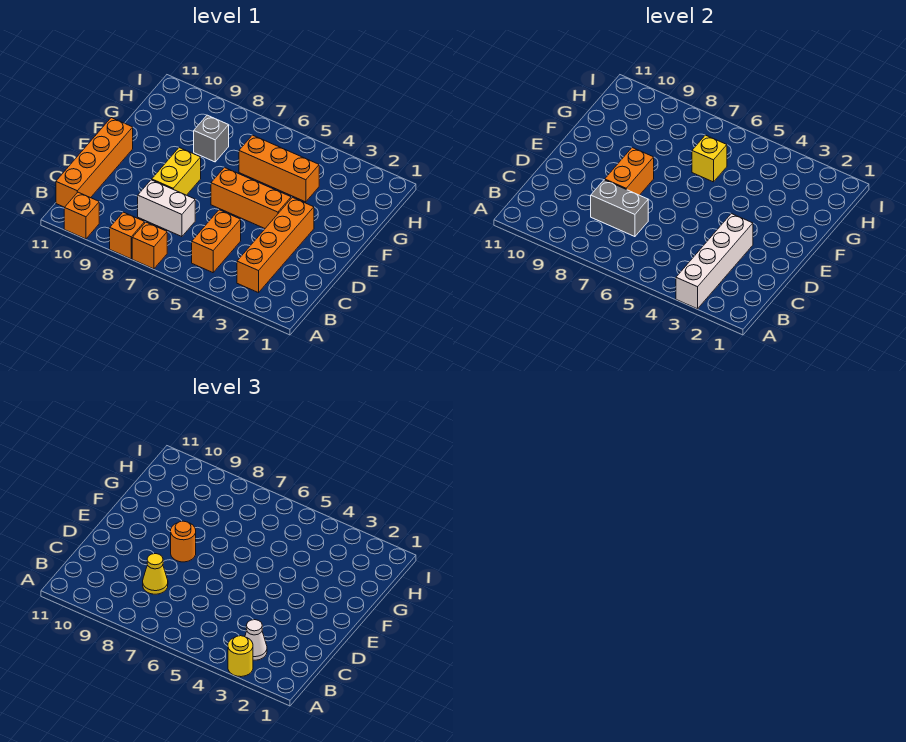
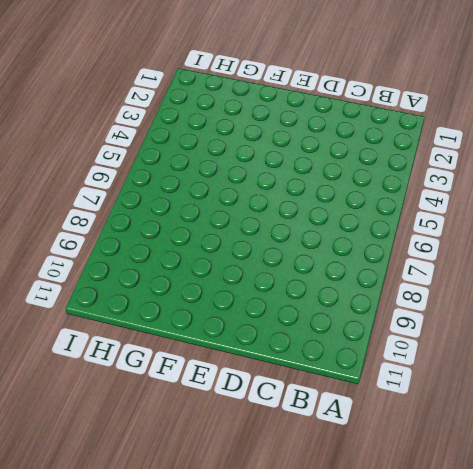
none -> orange 1x1 brick [132,222,167,269]
none -> orange 1x1 brick [110,212,145,259]
none -> orange 1x1 brick [64,192,99,239]

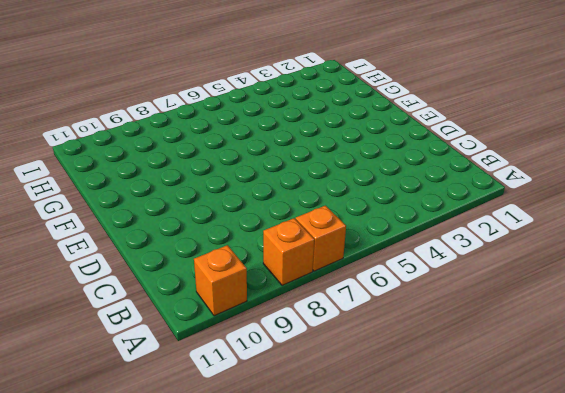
none -> orange 1x4 brick [237,197,314,293]
none -> orange 1x2 brick [192,210,241,273]
none -> orange 1x4 brick [56,118,133,207]

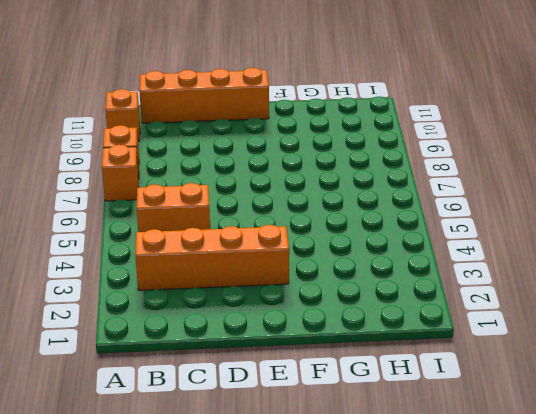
none -> white 1x2 brick [138,180,195,237]
none -> yellow 1x2 brick [152,148,201,195]
none -> orange 1x3 brick [211,167,291,228]

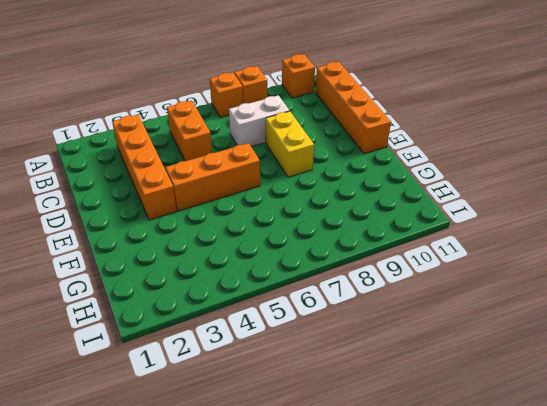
none -> orange 1x3 brick [239,135,319,202]
none -> grey 1x1 brick [194,115,229,162]
none -> white 1x4 brick [676,214,753,309]

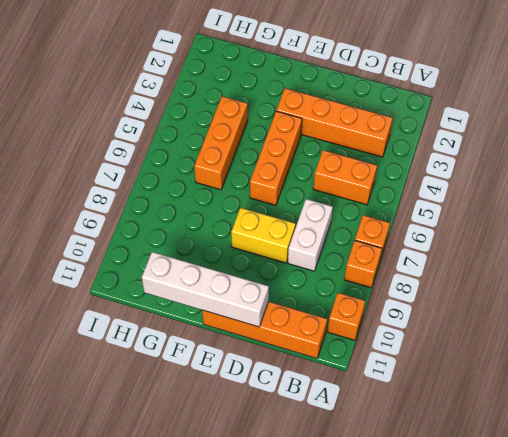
white 1x4 brick [142,252,269,327] -> white 1x4 brick moved to [676,214,753,309]
none -> grey 1x1 brick [194,115,229,162]
none -> grey 1x2 brick [591,180,648,237]
none -> orange 1x2 brick [605,148,654,195]

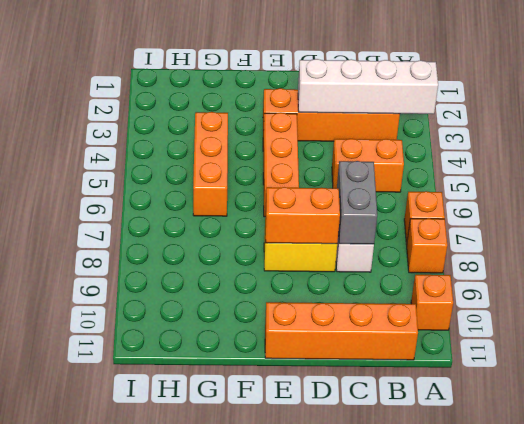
none -> grey 1x1 brick [194,115,229,162]
none -> yellow 1x1 brick [692,135,727,182]
none -> yellow 1x1 round brick [228,636,253,677]

